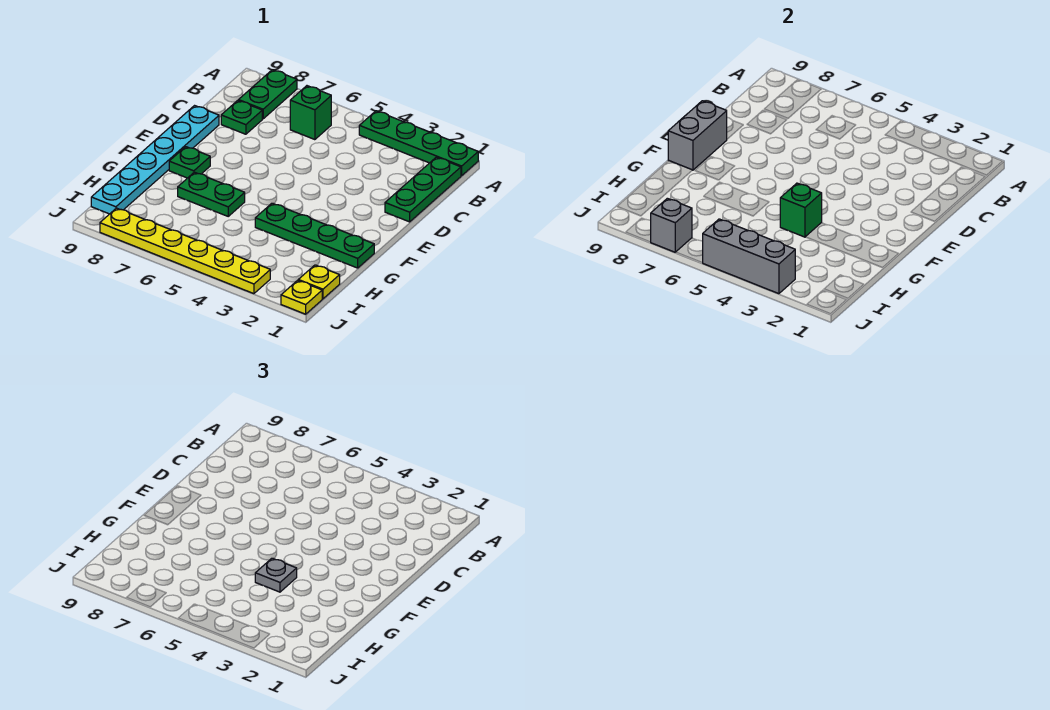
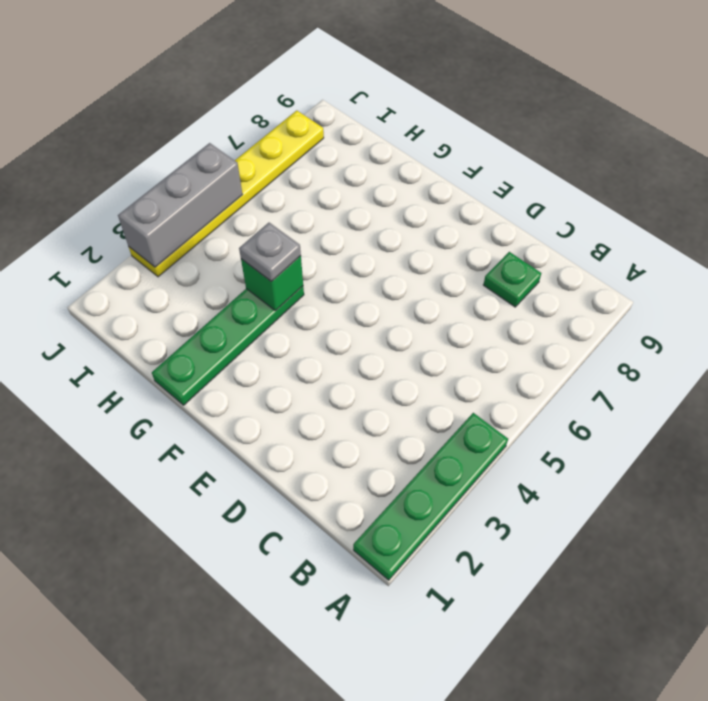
none -> green 1x2 plate [239,70,297,119]
none -> green 1x3 plate [385,157,461,222]
none -> green 1x1 brick [290,86,331,140]

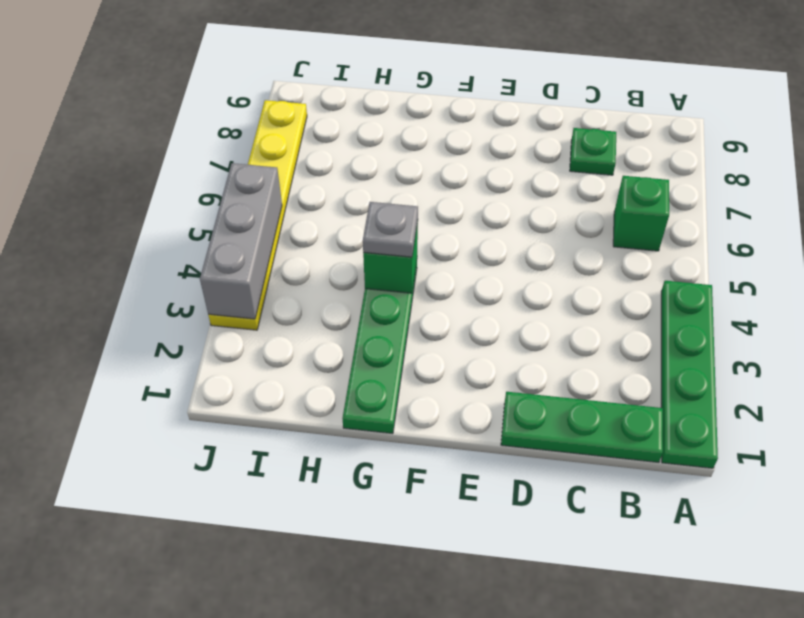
none -> green 1x2 plate [239,70,297,119]
none -> cyan 1x6 plate [91,106,219,214]
none -> green 1x1 plate [169,147,210,178]

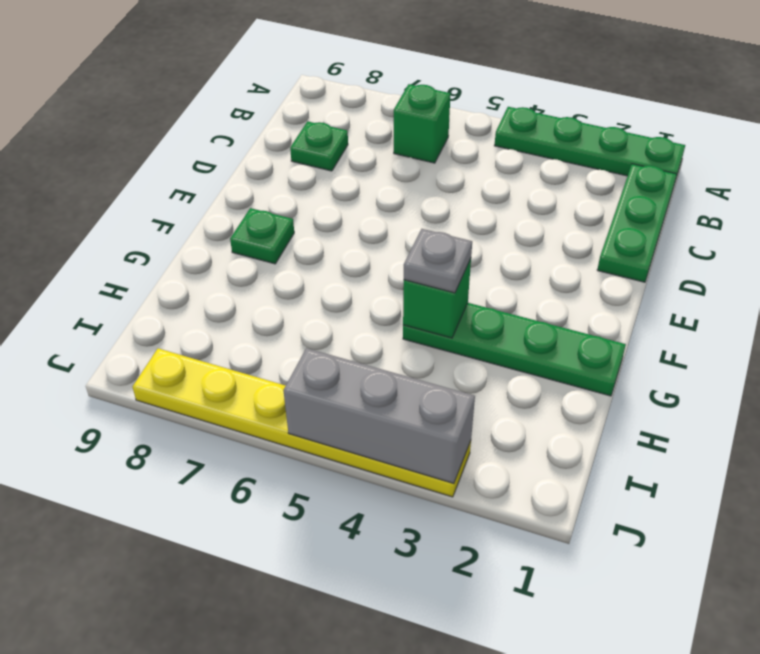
none -> green 1x2 plate [239,70,297,119]
none -> cyan 1x6 plate [91,106,219,214]
none -> green 1x2 plate [178,172,245,216]

